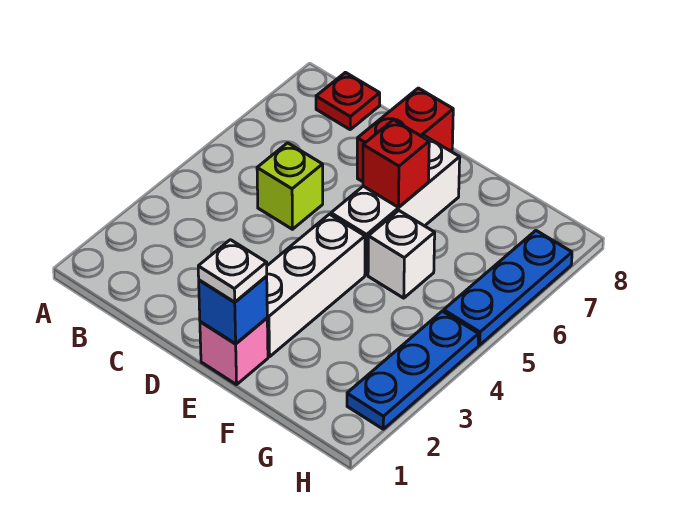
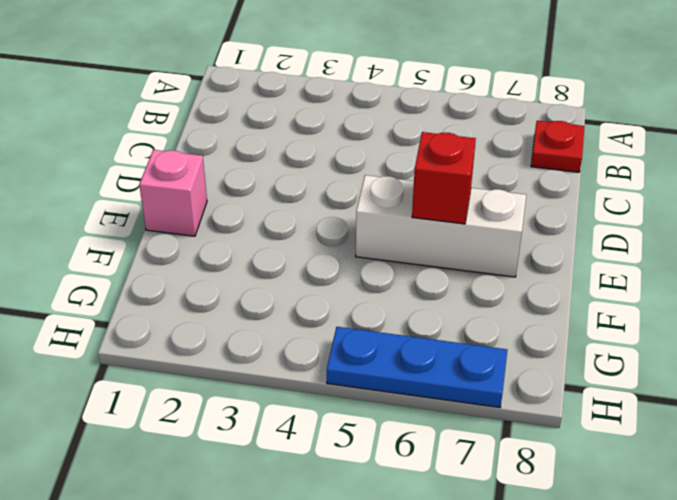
none -> lime 1x1 brick [257,143,323,229]
none -> red 1x2 brick [357,88,453,182]
none -> white 1x3 brick [267,214,365,357]

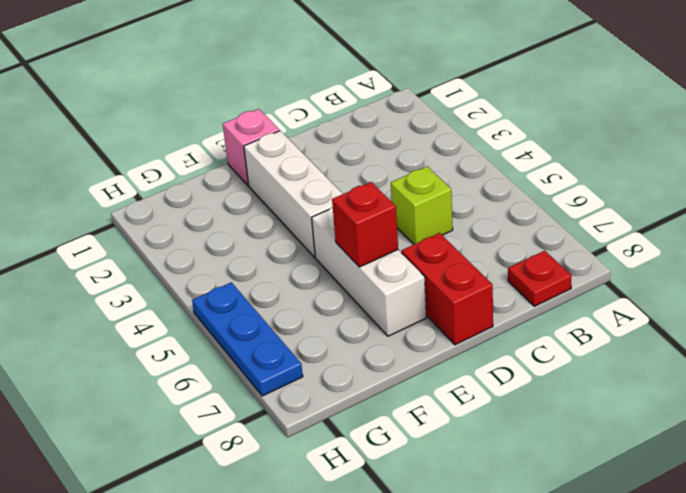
none -> white 1x1 brick [368,211,435,298]
none -> blue 1x3 plate [347,311,479,429]
none -> blue 1x1 brick [199,276,267,344]

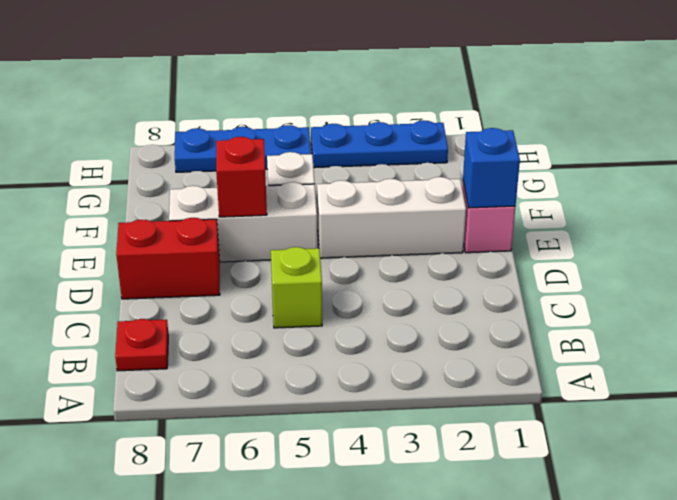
none -> white 1x1 plate [198,240,267,302]

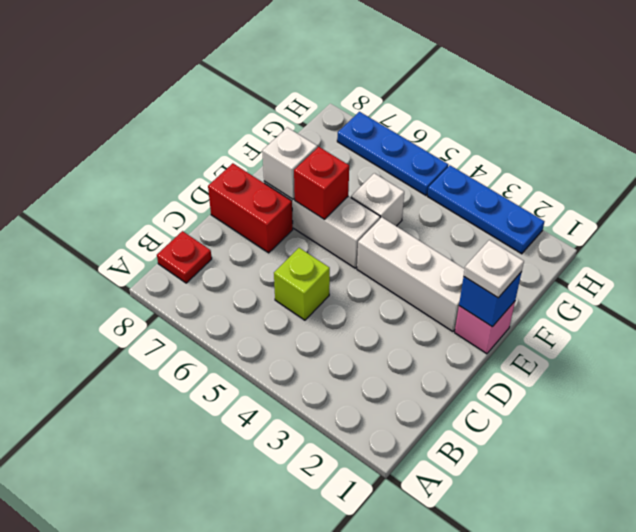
white 1x1 brick [262,127,317,199] -> none

